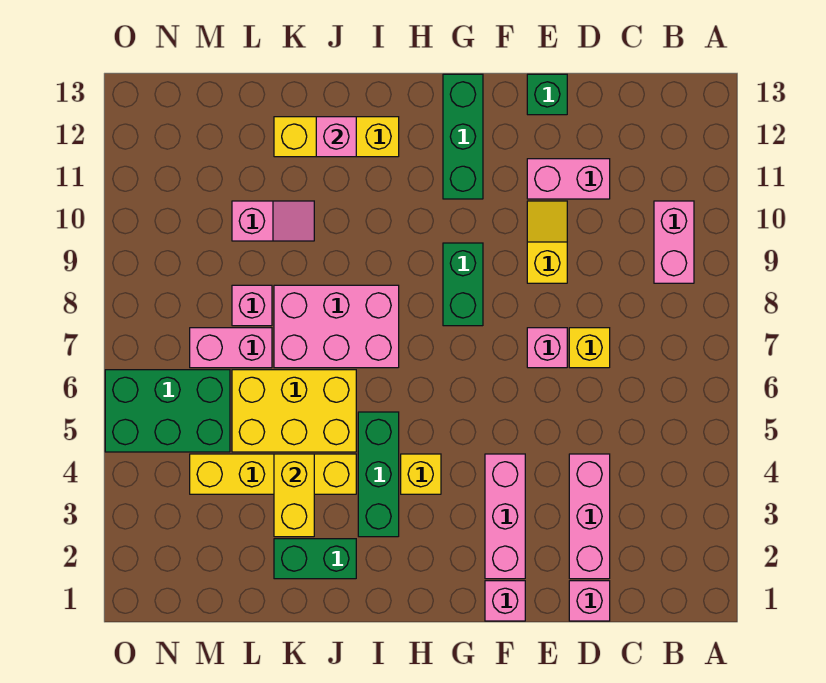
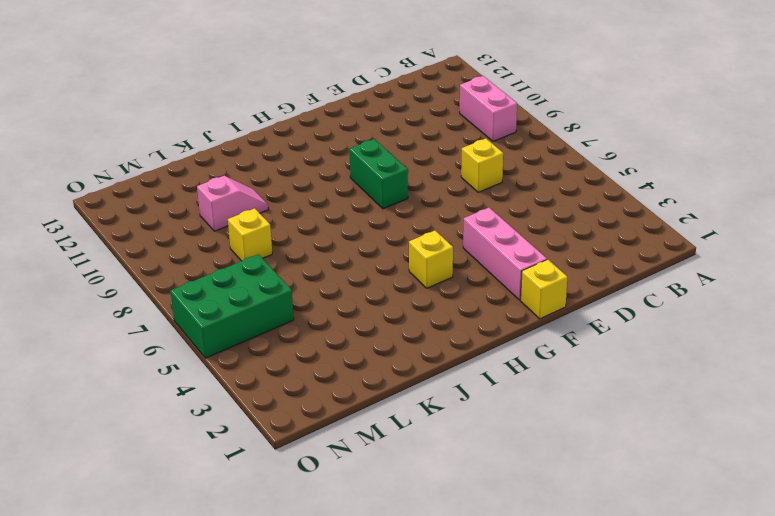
yellow 1x1 brick [521,259,567,319] -> pink 1x1 brick [485,581,525,621]
yellow 1x1 brick [228,208,272,261] -> pink 1x1 brick [232,285,272,326]
none -> pink 1x1 brick [569,581,610,621]
none -> pink 1x3 brick [569,454,610,579]
none -> pink 1x2 brick [527,159,610,199]

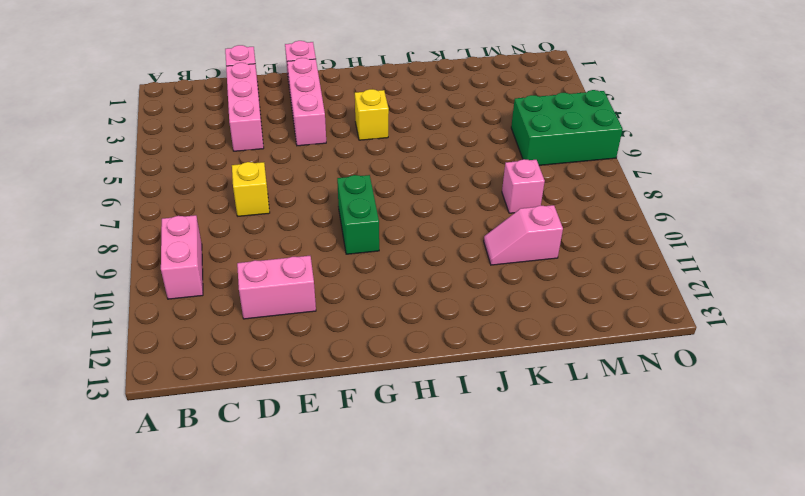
none -> pink 1x1 brick [527,328,567,368]
none -> yellow 1x2 slope [527,201,567,283]
none -> green 1x1 brick [527,74,567,115]

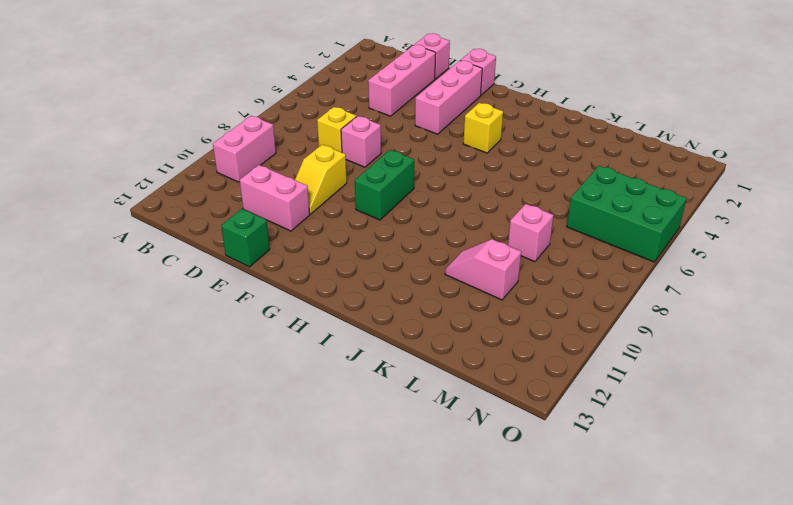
none -> green 1x3 brick [443,74,483,199]
none -> green 1x3 brick [358,412,399,537]
none -> pink 2x3 brick [274,285,399,368]

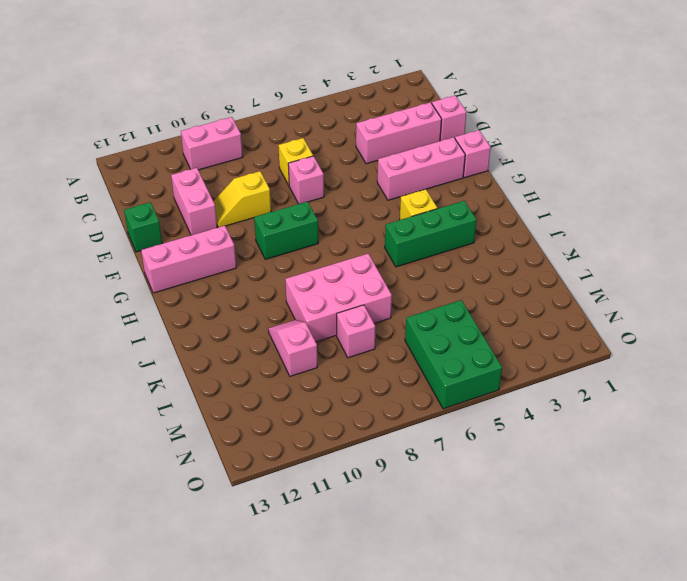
pink 1x3 brick [141,226,236,293] -> green 1x3 brick [443,74,483,199]
pink 2x3 brick [285,254,392,342] -> pink 2x3 brick turned to [274,285,399,368]
none -> yellow 1x3 brick [274,117,399,157]
none -> green 1x2 brick [274,539,356,579]
none -> yellow 1x4 brick [190,454,356,494]

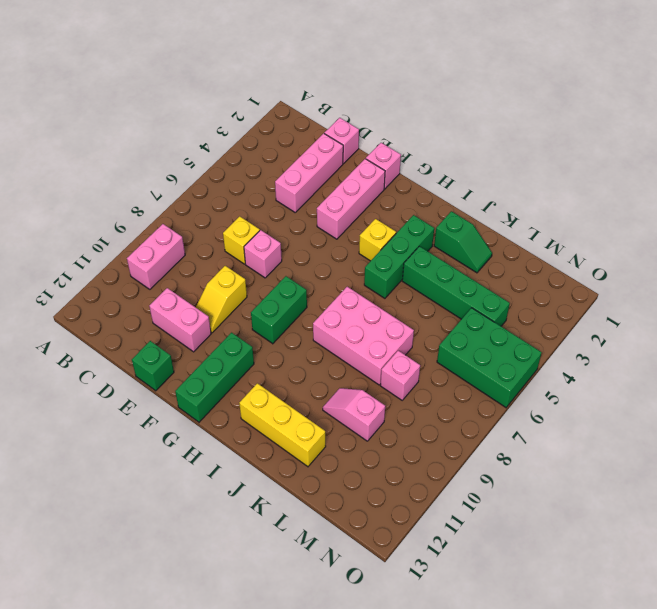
green 1x2 slope [434,211,492,273] -> green 1x2 brick [274,539,356,579]
green 1x4 brick [402,246,510,326] -> yellow 1x4 brick [190,454,356,494]
none -> yellow 2x3 brick [232,370,356,452]
none -> pink 1x2 brick [190,328,272,368]
none -> pink 1x1 brick [316,117,356,157]

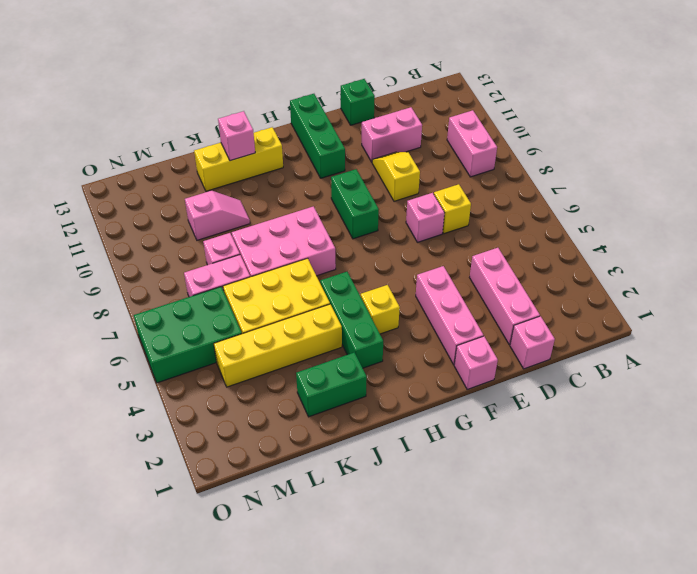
none -> yellow 1x2 brick [274,454,314,537]

